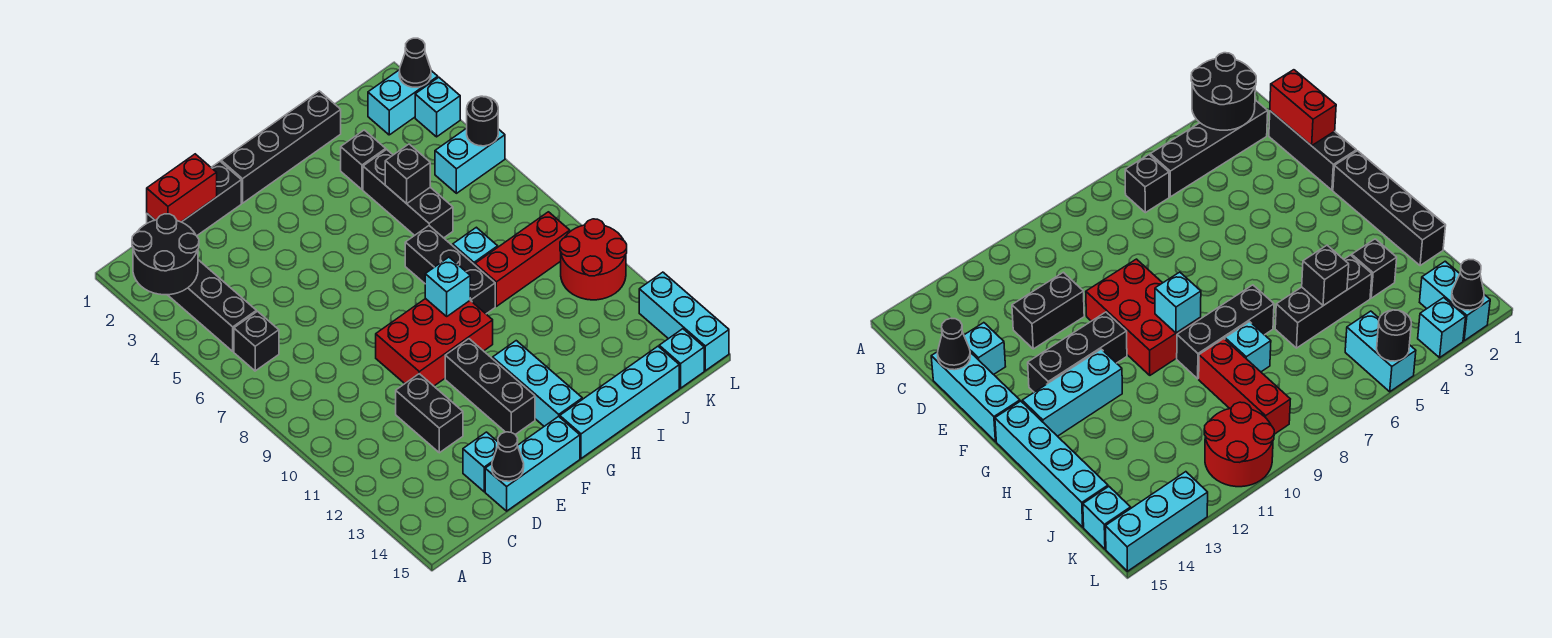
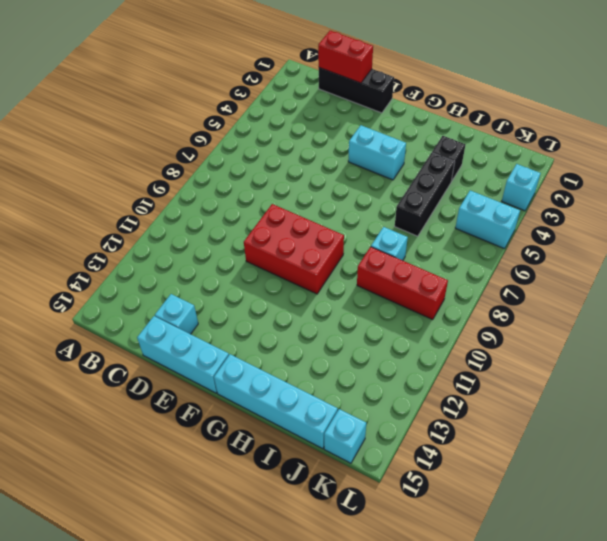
cyan 1x2 brick [348,125,406,180] -> cyan 1x2 brick moved to [368,70,438,135]
none -> black 1x4 brick [168,260,256,351]
none -> black 1x1 brick [234,311,279,371]
none -> black 1x2 brick [396,374,463,453]

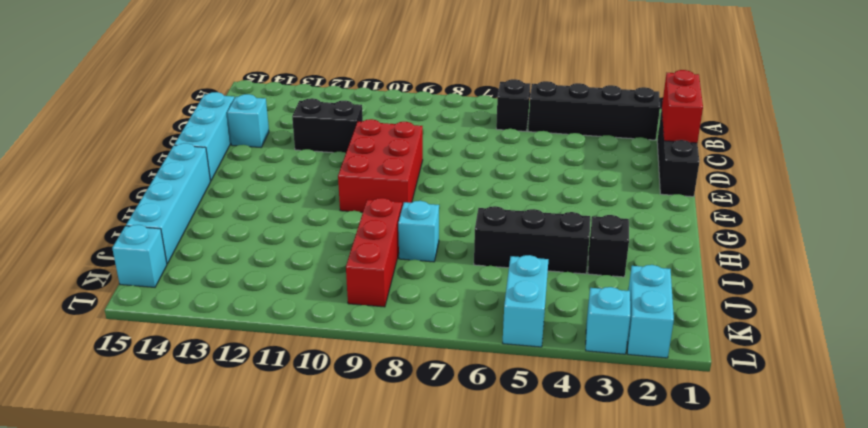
none -> black 1x4 brick [221,91,341,203]
none -> black 1x3 brick [445,339,535,434]
none -> cyan 1x3 brick [493,341,582,426]

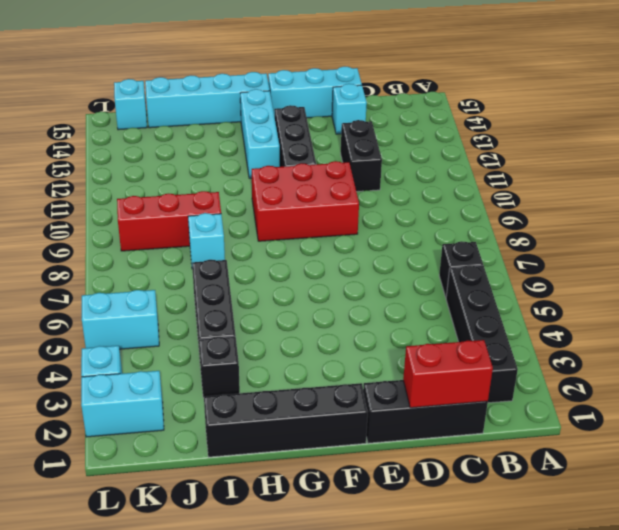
none -> black 1x3 brick [405,226,495,314]
none -> red 2x2 round brick [560,219,627,300]
none -> cyan 1x3 brick [639,272,729,371]

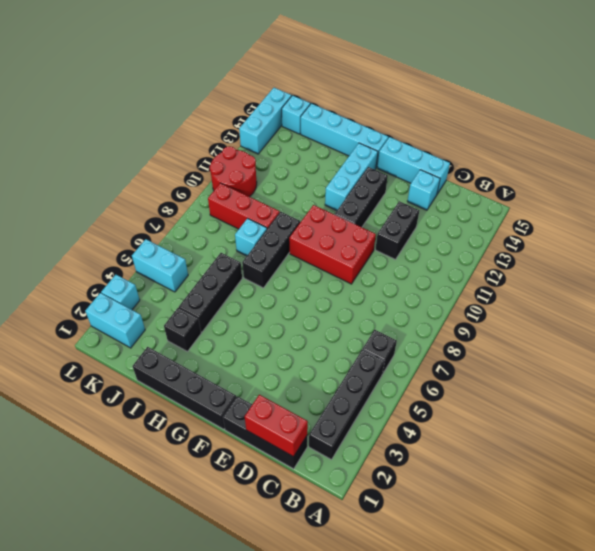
none -> black 2x2 round brick [132,214,199,295]
none -> black 1x1 cone [492,432,524,481]
none -> cyan 1x1 brick [425,257,470,316]

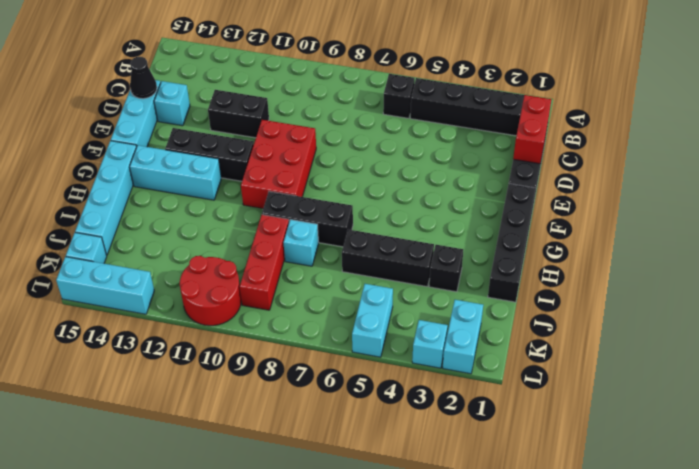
none -> black 2x2 round brick [132,214,199,295]
none -> cyan 1x1 brick [425,257,470,316]
none -> black 1x1 brick [385,144,430,204]

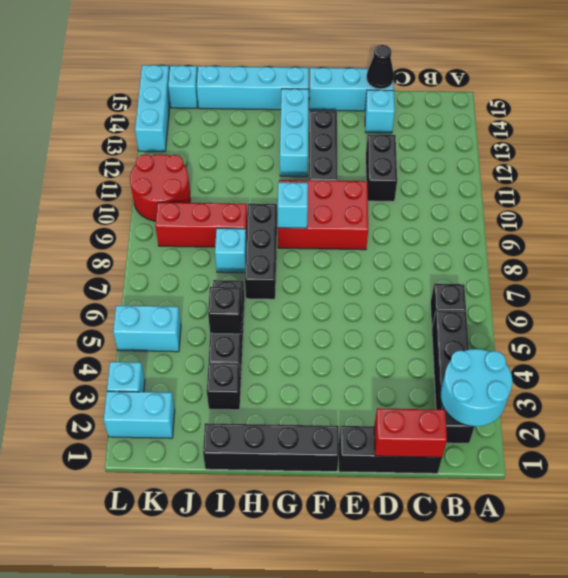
cyan 2x2 round brick [441,349,512,427] -> black 2x2 round brick [132,214,199,295]
none -> black 1x1 cone [399,38,431,87]
none -> black 1x1 round brick [467,96,498,146]

